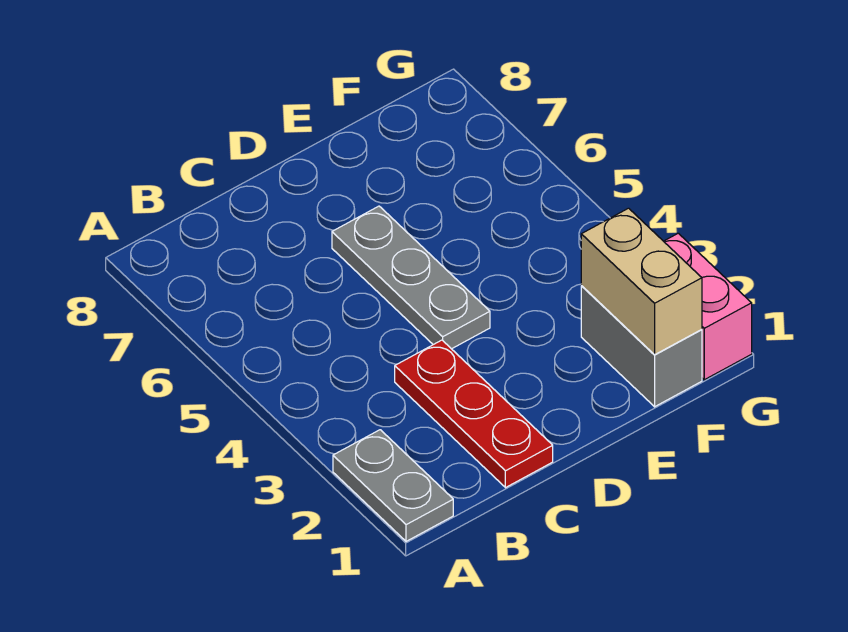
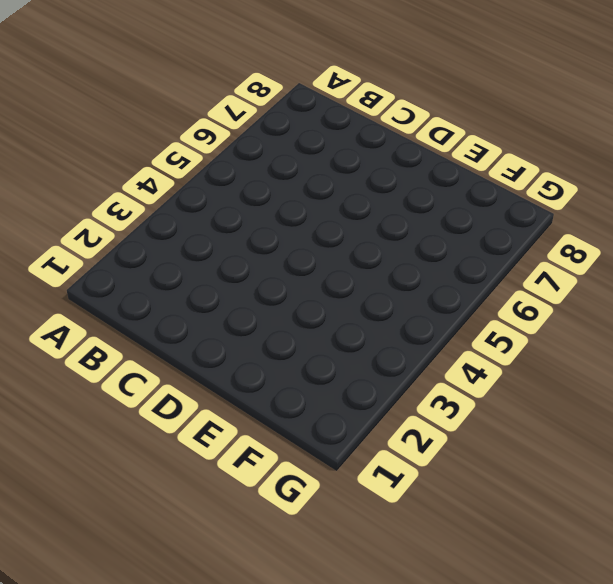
none -> grey 1x2 plate [333,430,453,541]
none -> red 1x3 plate [395,340,553,488]

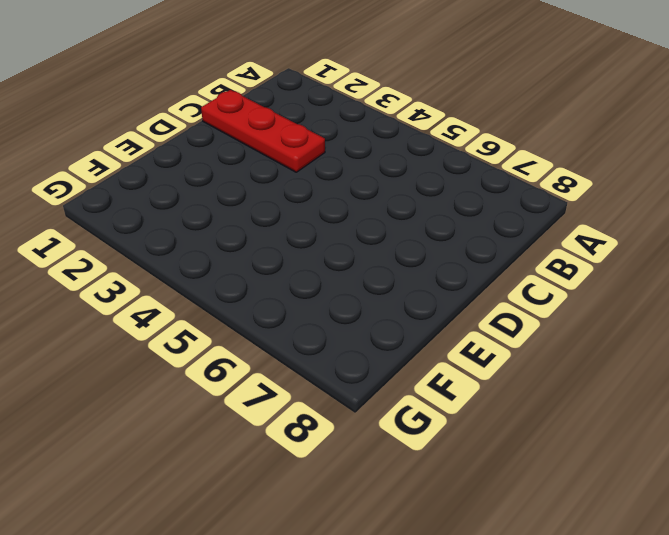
none -> grey 1x2 plate [333,430,453,541]
none -> grey 1x3 plate [332,206,490,349]

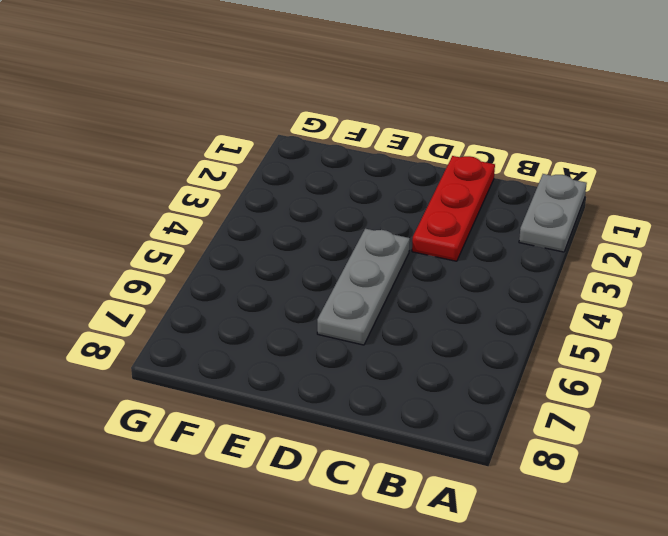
none -> grey 1x2 brick [581,286,702,407]
none -> pink 1x2 brick [664,233,752,380]

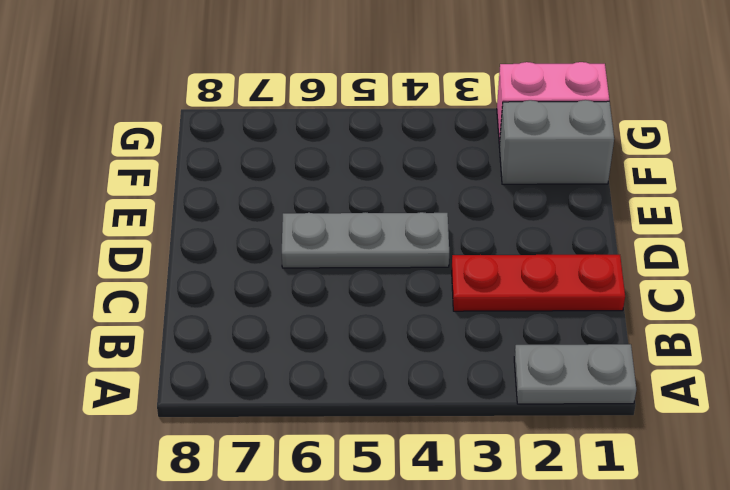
none -> tan 1x2 brick [581,208,702,355]

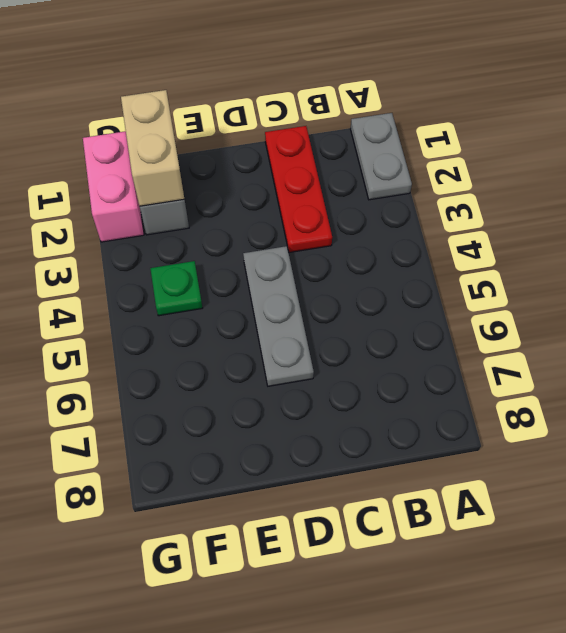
green 1x1 plate [150,261,202,316] -> none

